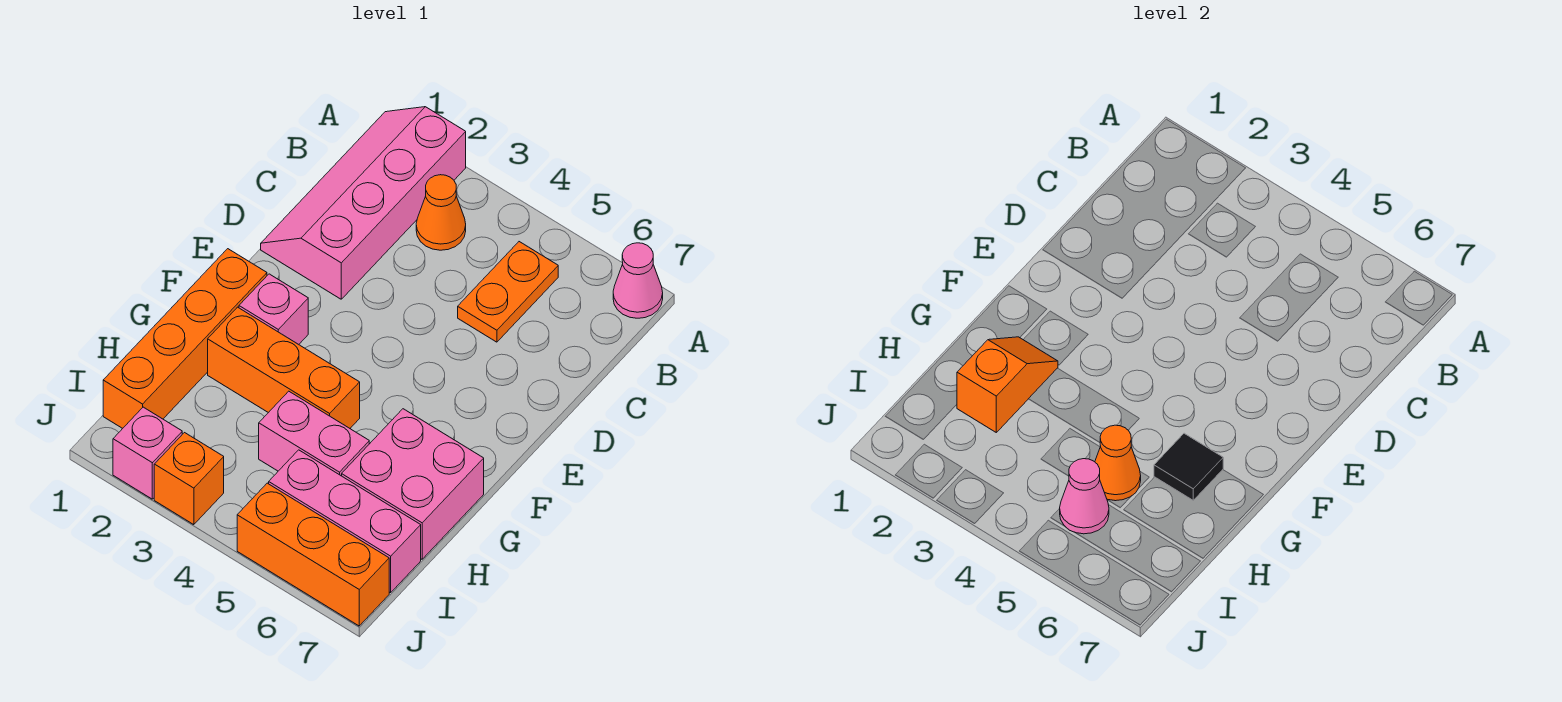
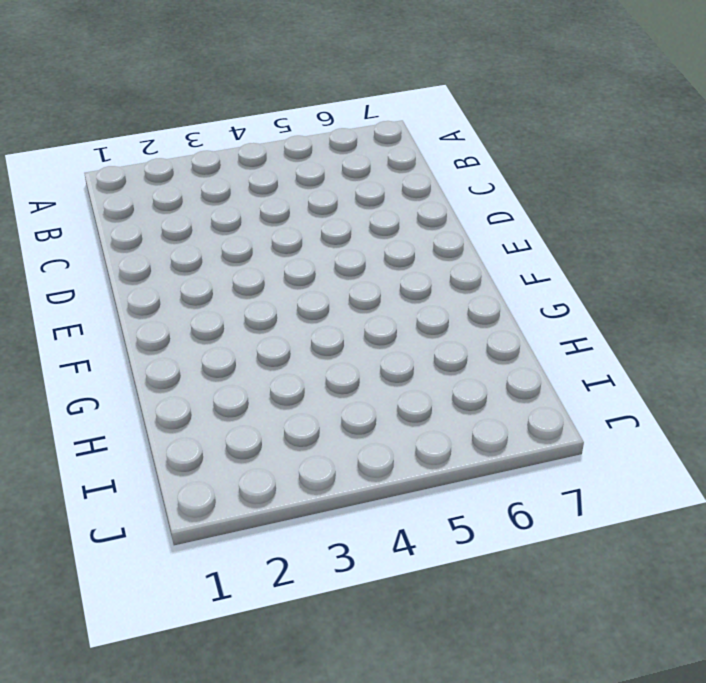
none -> pink 2x4 slope [261,107,466,299]
none -> pink 1x1 cone [613,243,663,318]
none -> orange 1x1 cone [416,175,466,250]

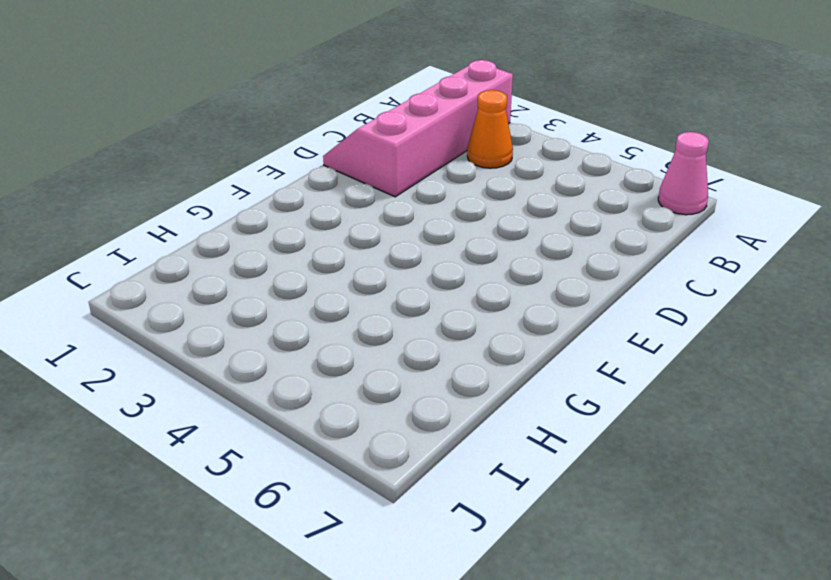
none -> orange 1x2 plate [458,242,558,342]
none -> orange 1x4 brick [103,249,267,428]
none -> pink 1x1 brick [239,274,308,344]

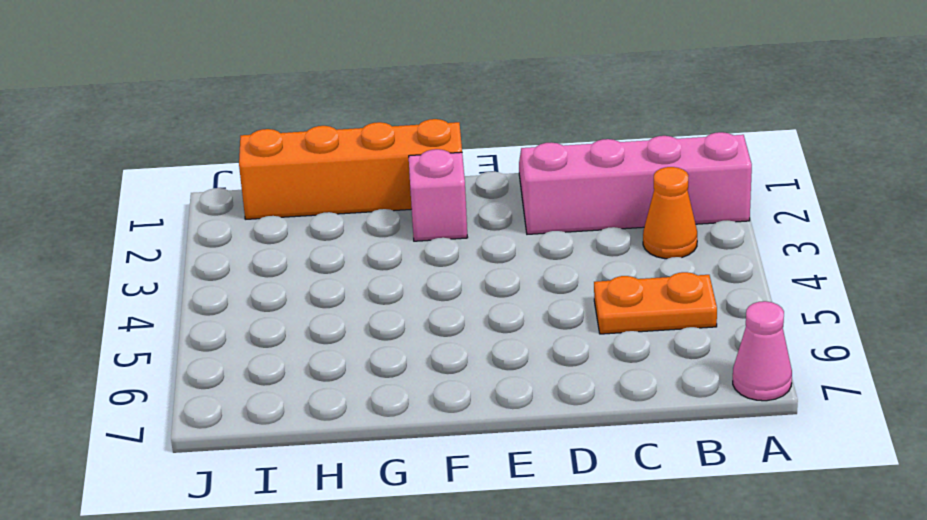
none -> orange 1x3 brick [208,307,360,428]
none -> pink 2x2 brick [342,409,484,559]
none -> pink 1x2 brick [259,391,369,476]

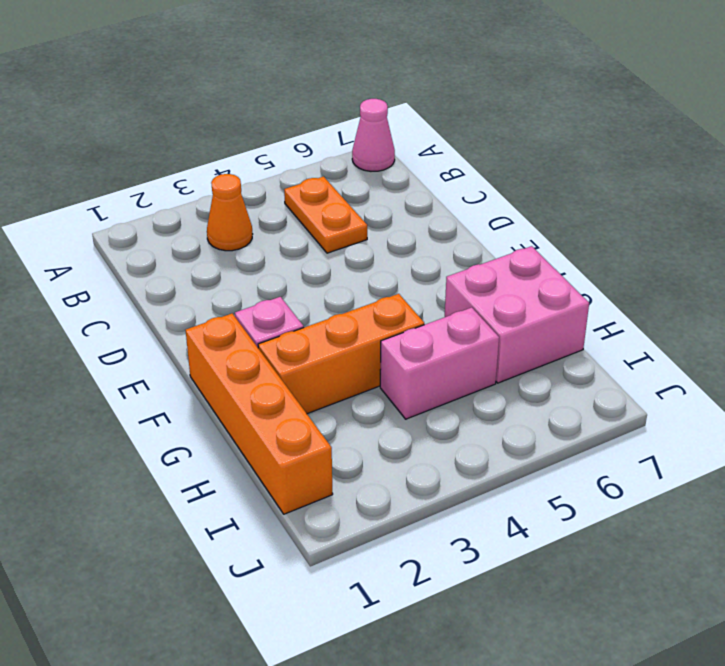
none -> pink 2x4 slope [261,107,466,299]
none -> pink 1x3 brick [269,450,421,593]
none -> pink 1x1 brick [113,407,182,499]

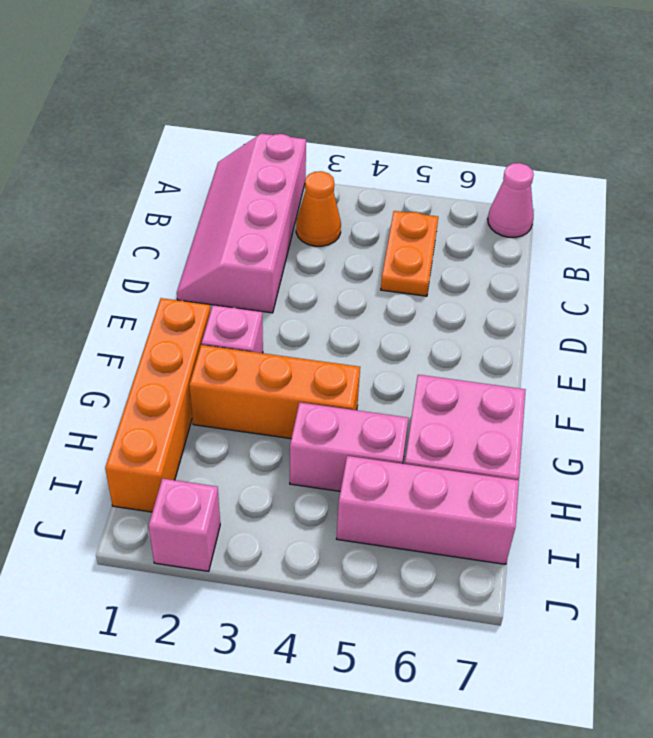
none -> orange 1x1 brick [154,433,224,525]
none -> orange 1x3 brick [237,483,389,626]
none -> orange 1x2 slope [957,337,1058,432]

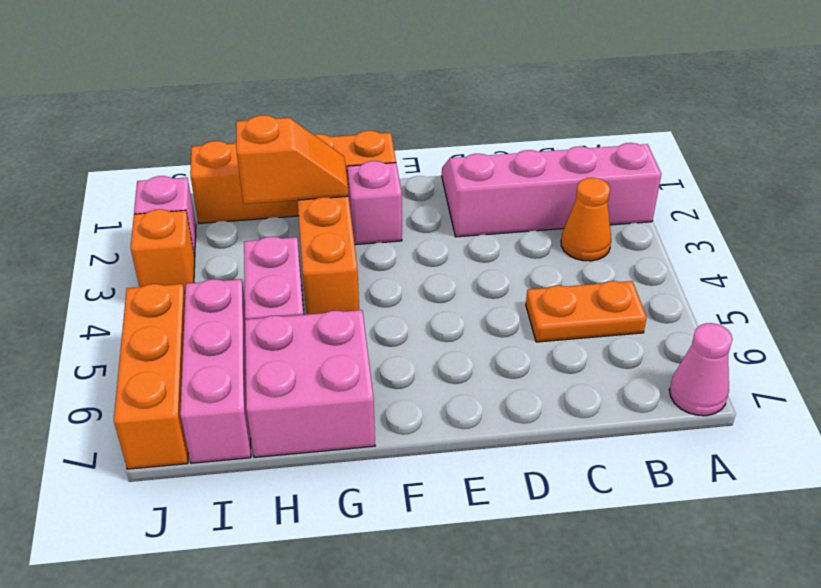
none -> black 1x1 tile [1154,433,1223,500]
none -> orange 1x1 cone [1095,425,1141,501]
none -> pink 1x1 cone [1060,459,1109,534]

